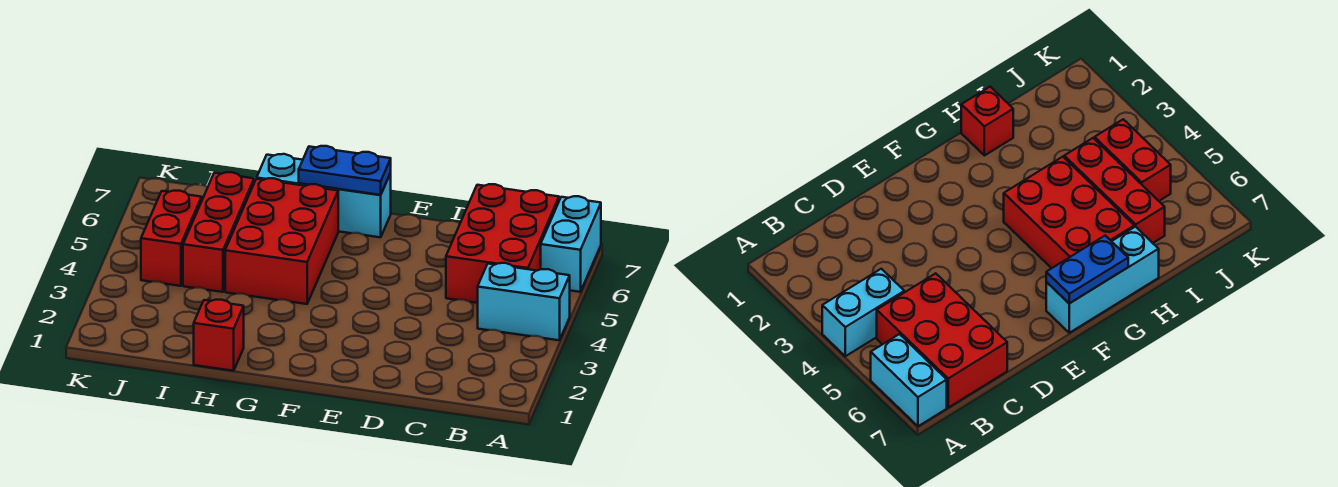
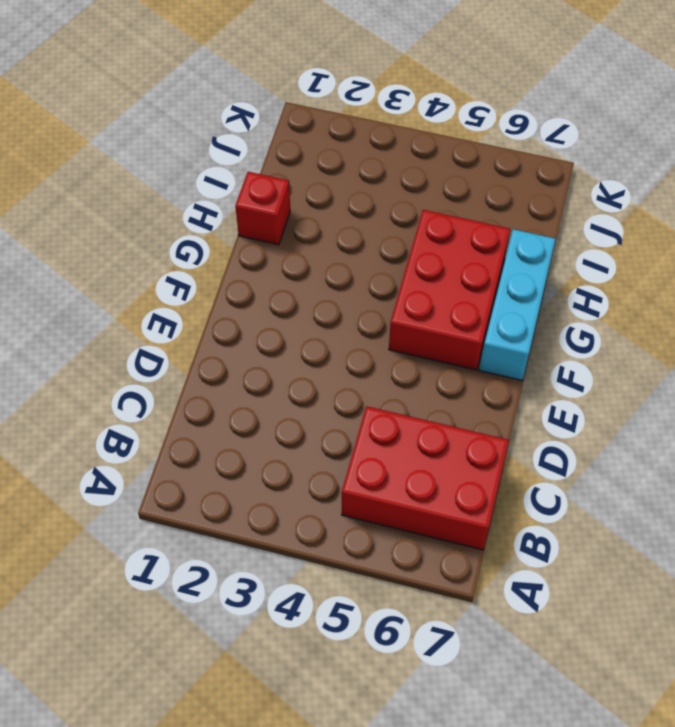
red 2x3 brick [389,210,510,370] -> red 2x3 brick turned to [225,178,338,304]
none -> cyan 1x2 brick [478,263,570,340]
none -> cyan 1x2 brick [541,196,601,292]

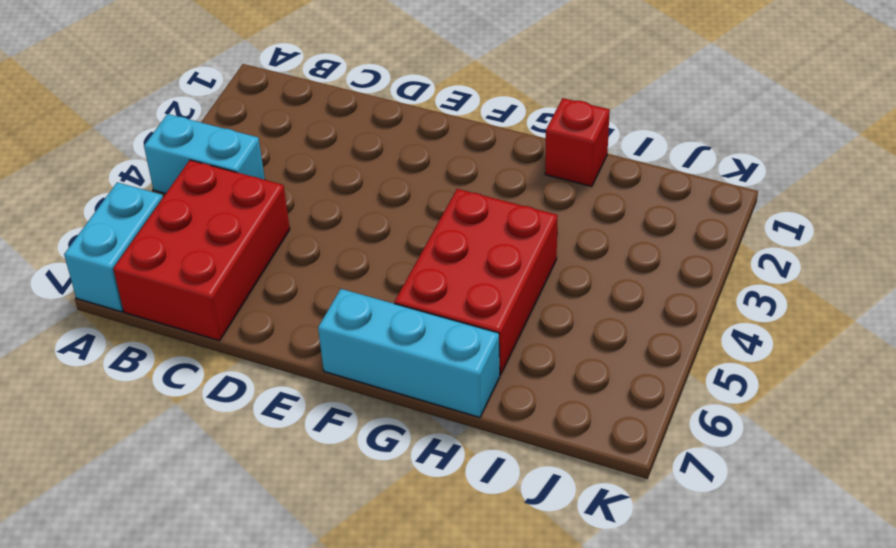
none -> red 1x3 brick [183,172,254,292]
none -> red 1x2 brick [141,191,202,286]

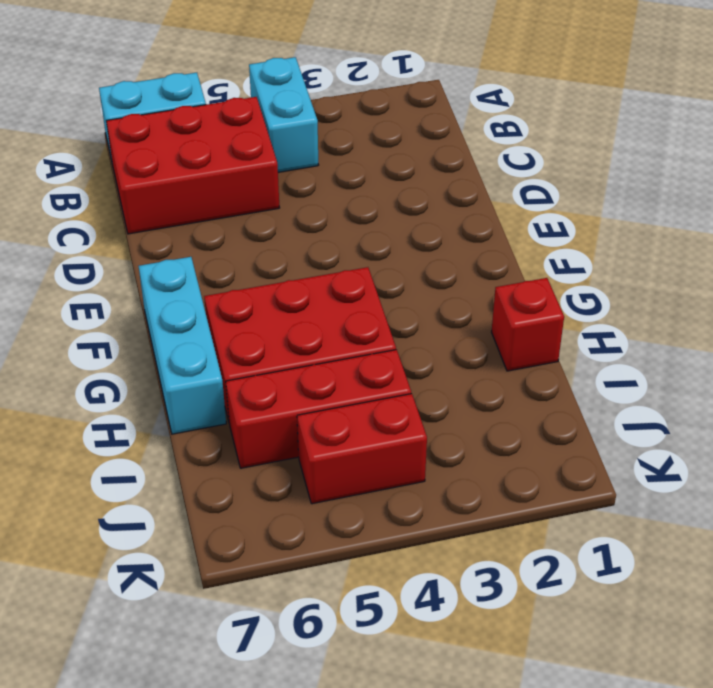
none -> blue 1x2 plate [299,146,391,195]

